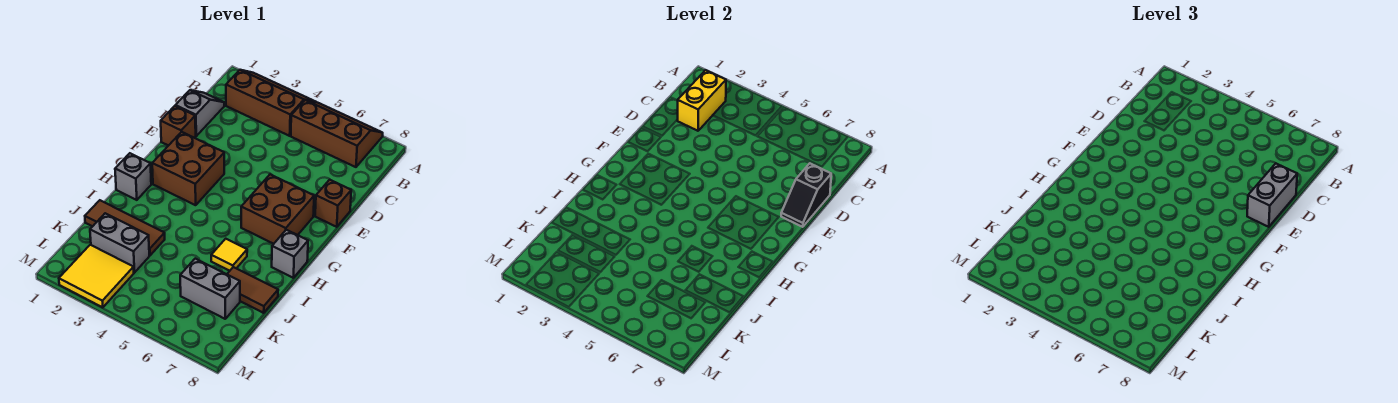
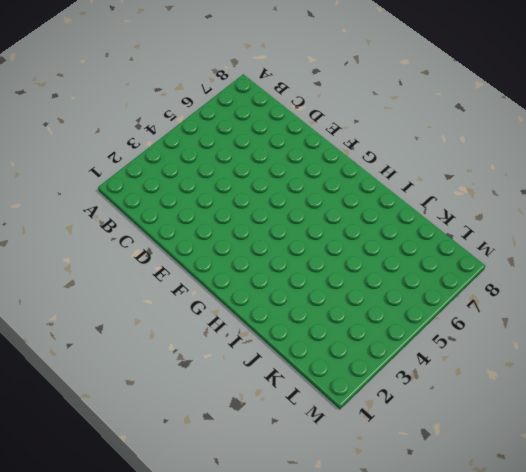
none -> brown 2x3 slope [226,70,315,136]
none -> brown 2x3 slope [291,100,383,167]
none -> grey 1x2 slope [175,90,224,136]

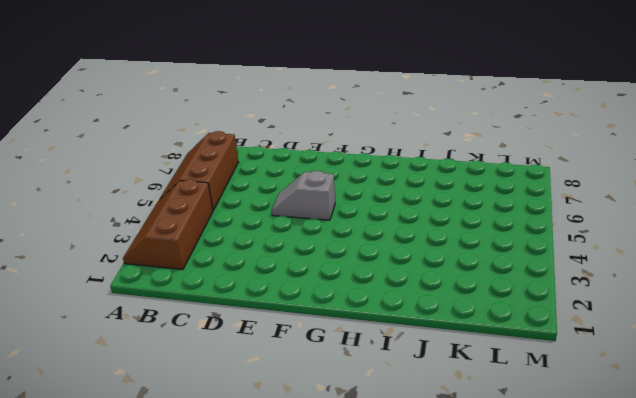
grey 1x2 slope [272,171,335,220] -> grey 1x2 slope moved to [175,90,224,136]
none -> brown 1x1 brick [161,106,196,146]
none -> brown 1x1 brick [315,180,351,227]
none -> brown 2x2 brick [152,132,224,205]

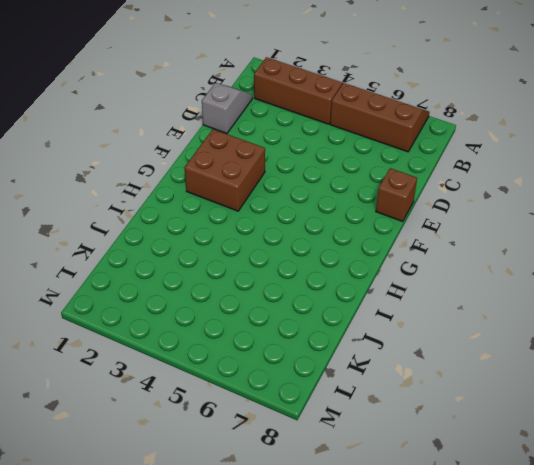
none -> brown 1x1 brick [161,106,196,146]
none -> brown 2x2 brick [241,174,314,244]
none -> grey 1x1 brick [115,153,151,200]

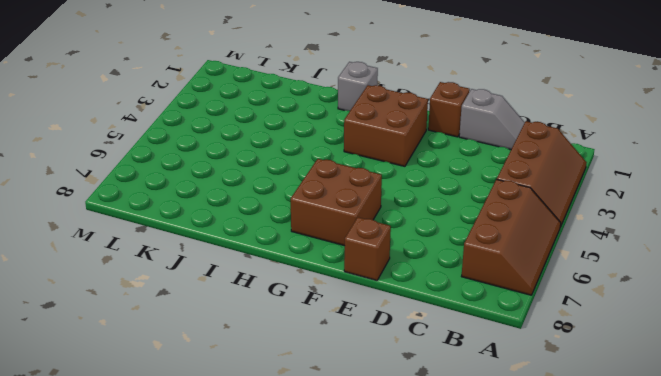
none -> grey 1x1 brick [272,230,308,278]
none -> yellow 1x1 tile [211,239,247,271]
none -> brown 1x3 tile [85,200,165,255]

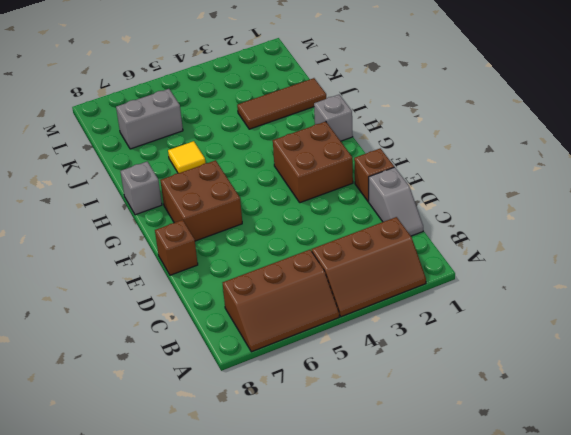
none -> brown 1x2 tile [227,267,278,313]
none -> grey 1x2 brick [90,213,149,273]
none -> yellow 2x2 tile [59,245,134,308]

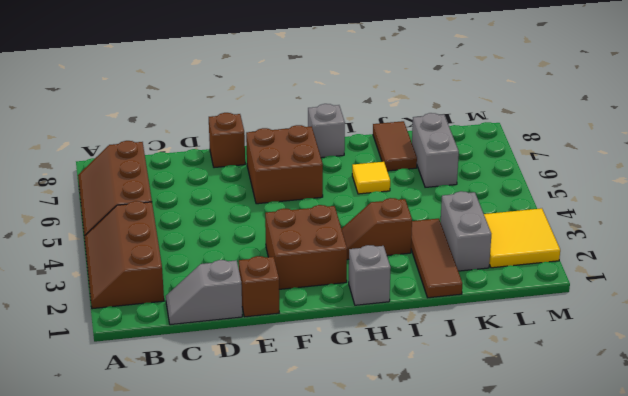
brown 1x2 slope [342,198,412,260] -> none
none -> yellow 1x2 brick [677,70,726,131]
none -> black 1x2 slope [781,163,831,227]
none -> grey 1x2 brick [1247,163,1297,227]

